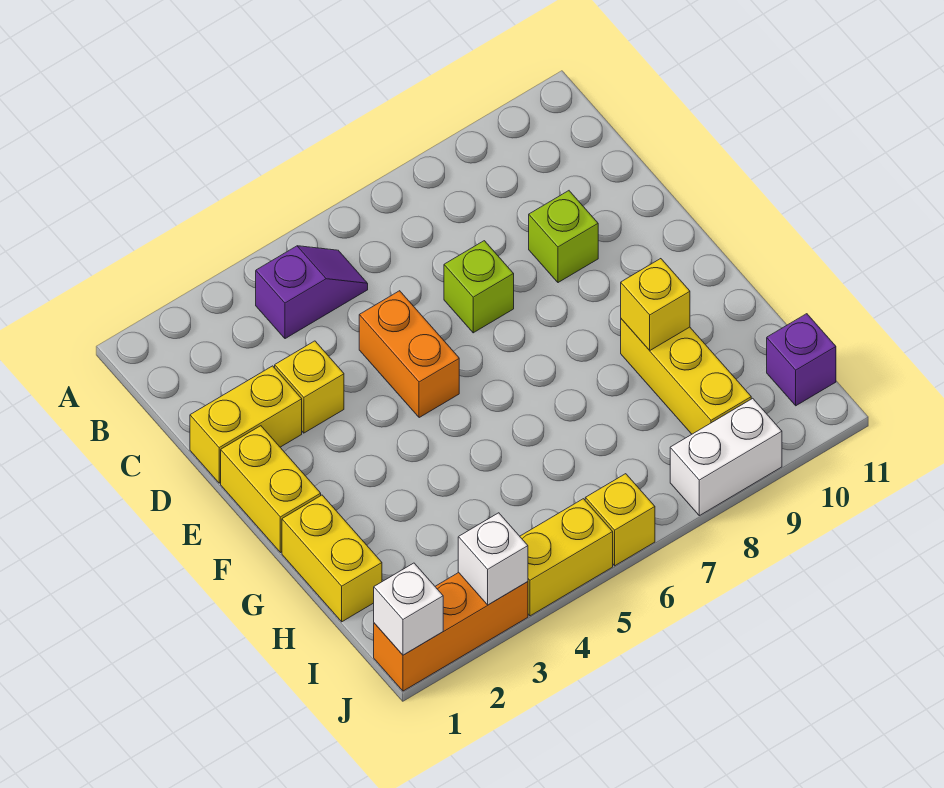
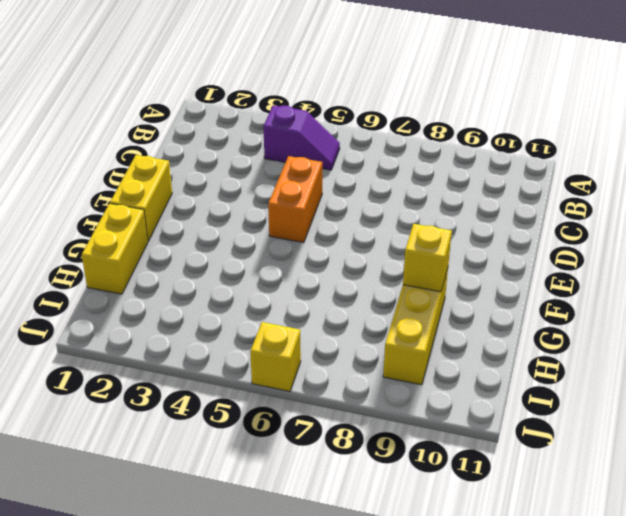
none -> yellow 1x2 brick [190,366,302,483]
none -> yellow 1x1 brick [275,341,344,433]
none -> lime 1x1 brick [444,241,514,333]

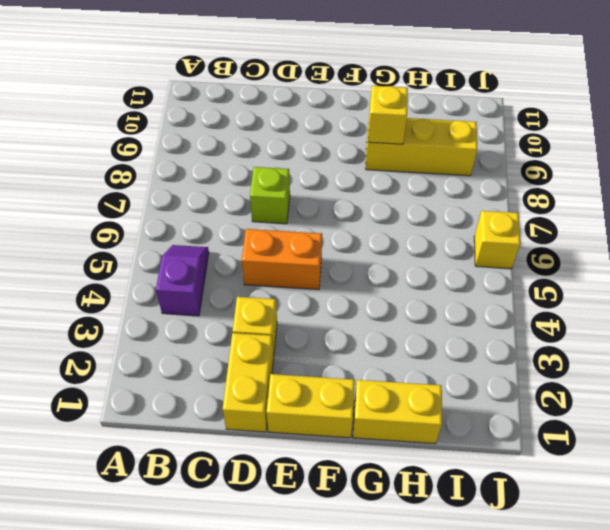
none -> lime 1x1 brick [529,191,598,283]
none -> purple 1x1 brick [767,314,836,406]
none -> orange 1x3 brick [374,573,528,691]

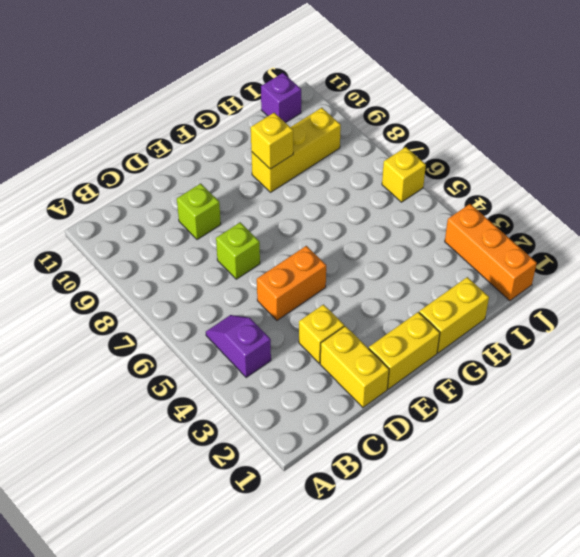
none -> yellow 1x2 brick [520,499,613,616]
none -> white 1x2 brick [670,398,782,516]
none -> white 1x1 brick [374,563,443,655]

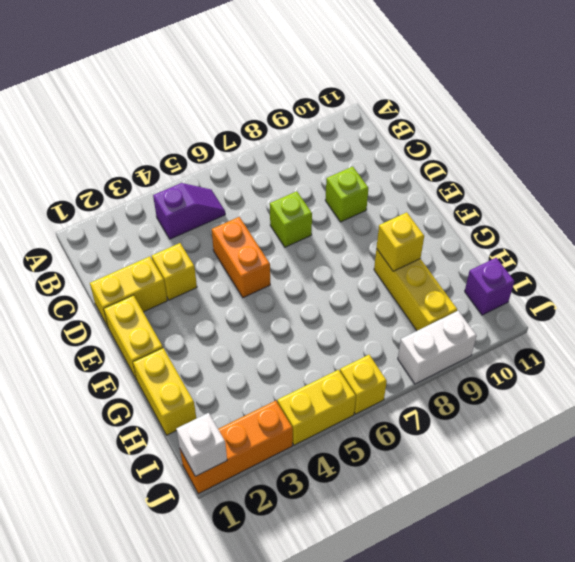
none -> white 1x1 brick [458,513,528,605]

